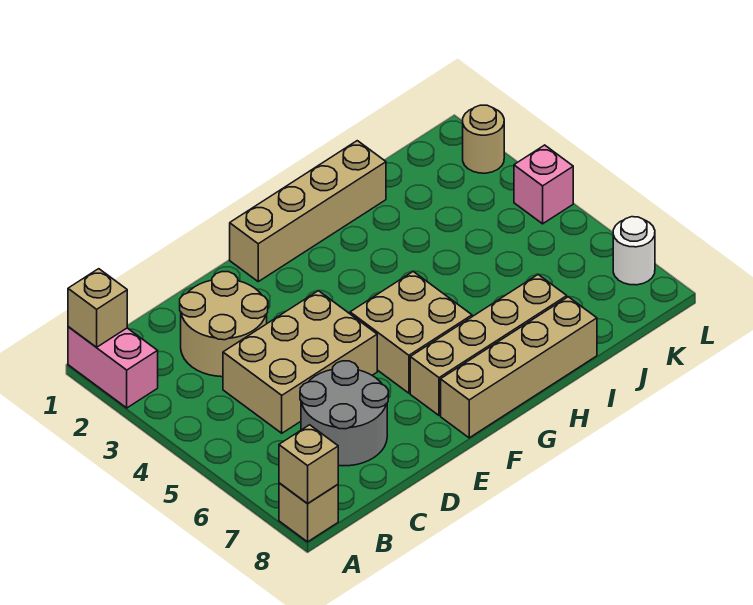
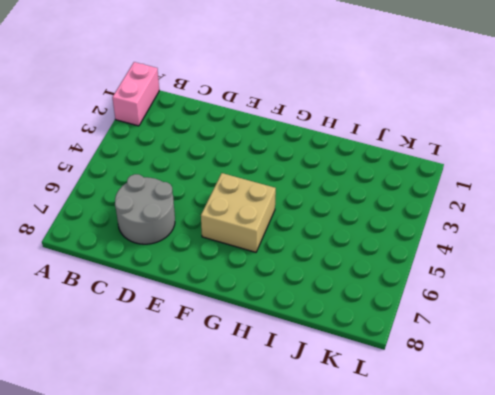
none -> tan 1x1 brick [279,483,338,542]
none -> tan 2x2 round brick [180,272,268,377]
none -> tan 2x3 brick [223,291,377,433]

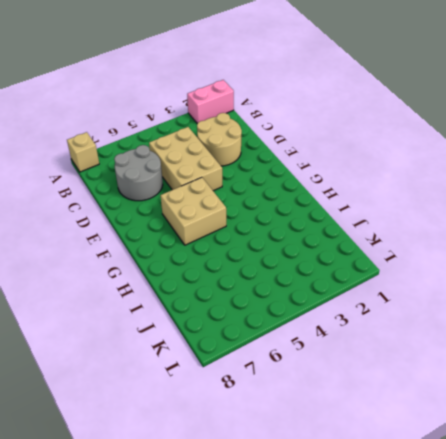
none -> tan 1x4 brick [230,141,386,282]
none -> tan 1x4 brick [410,275,567,415]
none -> tan 1x4 brick [441,297,597,438]

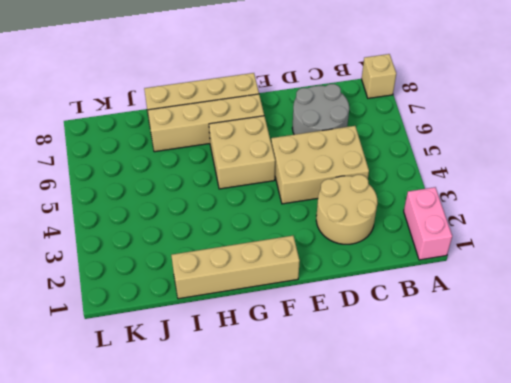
none -> tan 1x1 round brick [463,105,504,173]
none -> pink 1x1 brick [514,145,573,224]
none -> white 1x1 round brick [613,217,655,285]

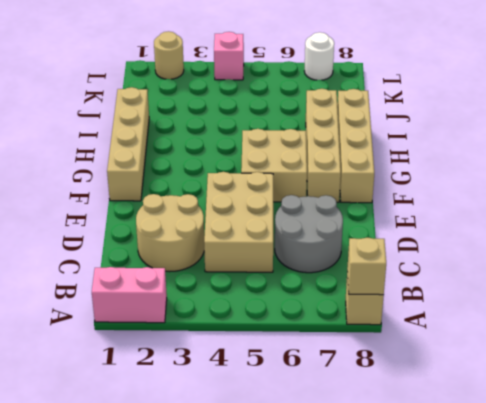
none -> tan 1x1 brick [68,269,127,347]

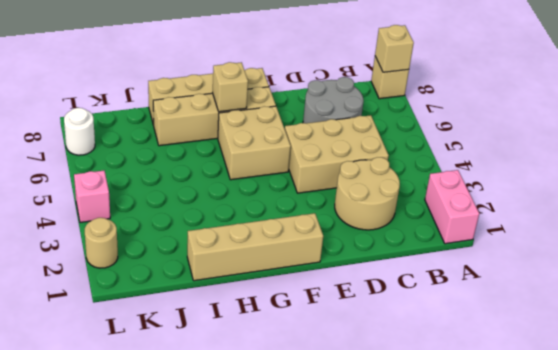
tan 1x1 brick [213,62,248,112] -> tan 1x1 brick moved to [68,269,127,347]

